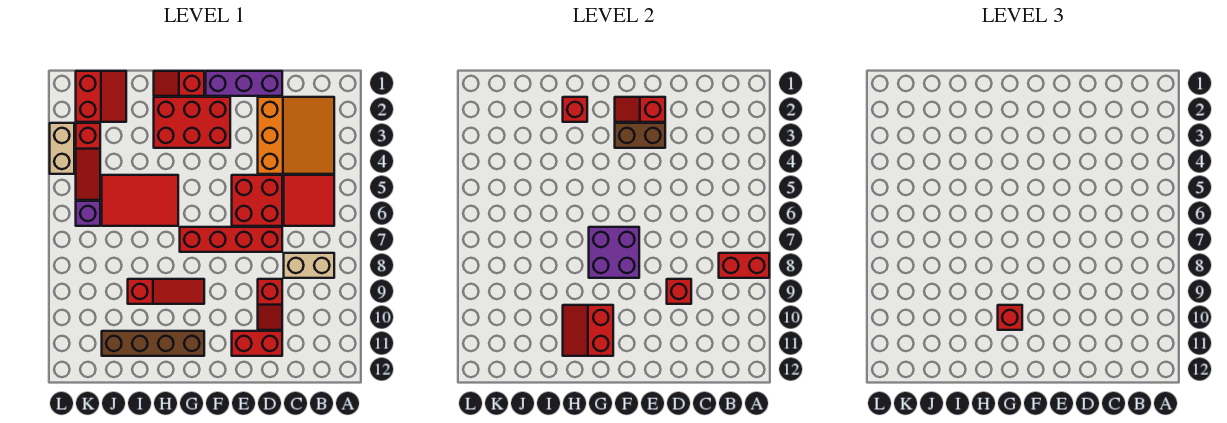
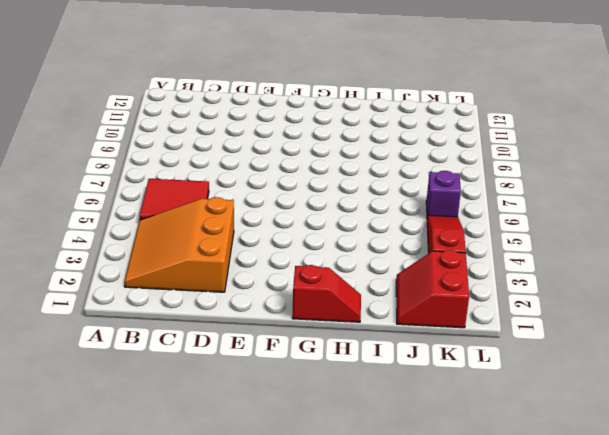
none -> tan 1x2 brick [284,253,334,278]
none -> purple 1x3 brick [206,71,282,96]
none -> red 2x2 brick [232,175,282,226]

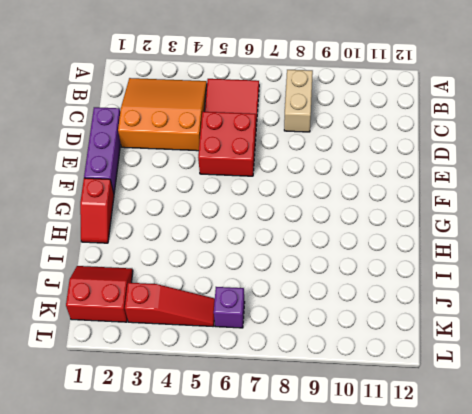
none -> red 1x4 brick [180,227,282,252]
none -> red 1x2 slope [258,279,282,330]
none -> red 1x2 brick [232,331,282,356]

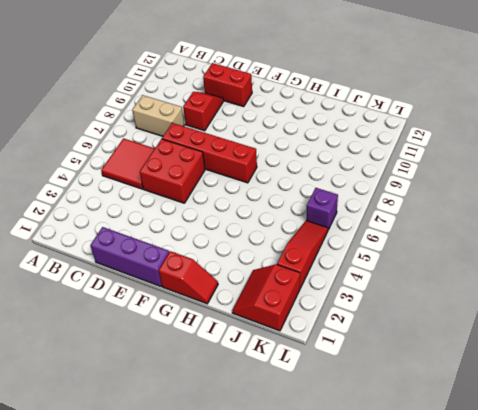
none -> orange 3x3 slope [258,97,334,174]
none -> red 2x3 brick [154,97,230,148]
none -> red 1x3 slope [128,279,204,304]

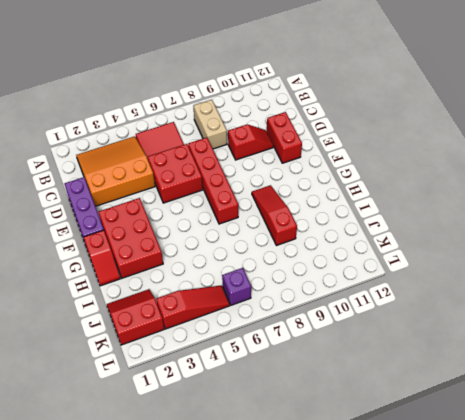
none -> brown 1x4 brick [102,331,204,356]
none -> red 2x3 tile [102,175,178,226]
none -> tan 1x2 brick [50,123,74,174]

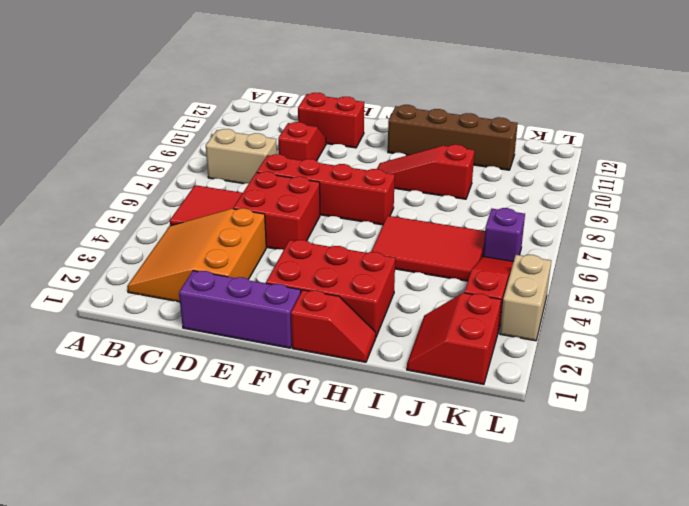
none -> red 1x2 brick [719,253,769,278]
none -> red 1x1 brick [667,279,691,304]
none -> red 1x2 slope [615,97,665,122]

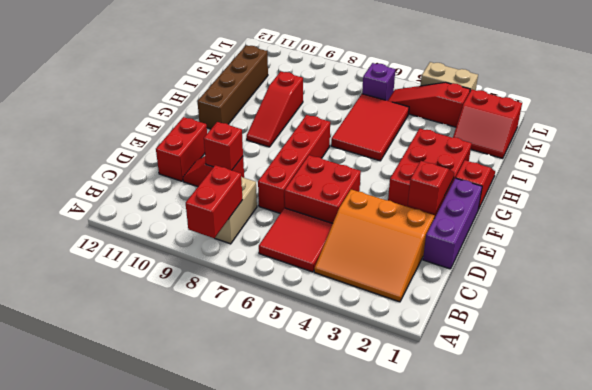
none -> brown 1x2 brick [615,123,665,148]
none -> purple 2x2 brick [589,227,639,278]
none -> red 2x2 slope [563,305,613,356]

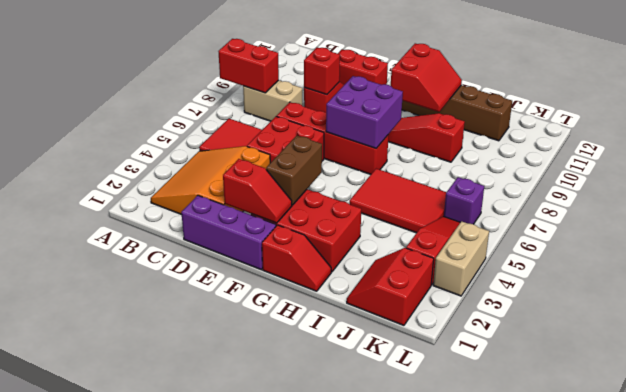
brown 1x2 brick [266,136,322,205] -> brown 1x2 brick turned to [615,123,665,148]
none -> red 1x1 brick [563,97,587,122]
none -> red 1x1 brick [998,305,1022,330]

